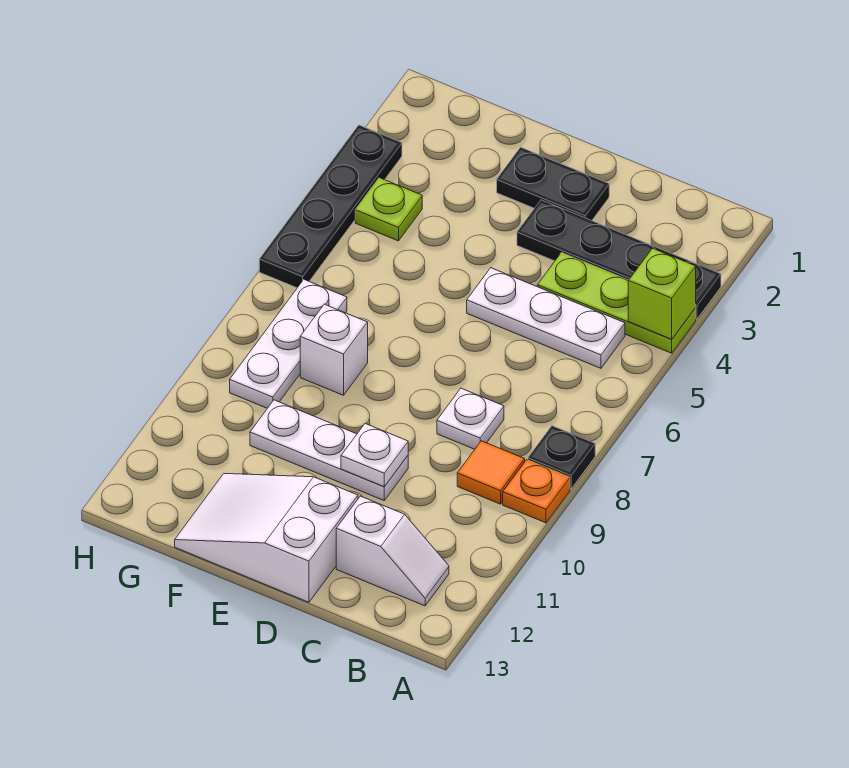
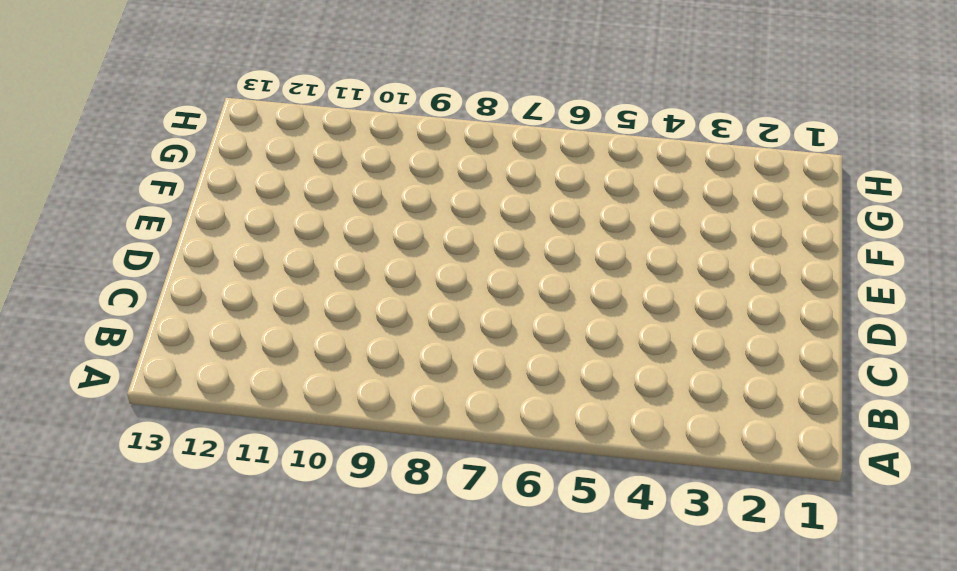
none -> black 1x4 plate [517,200,721,319]
none -> lime 1x3 plate [537,253,696,353]
none -> black 1x1 plate [528,426,595,489]

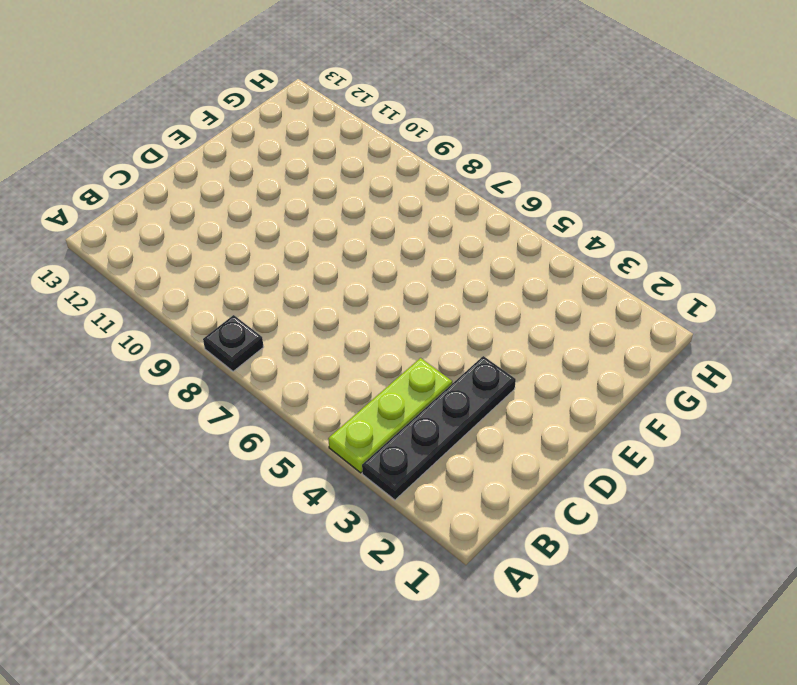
none -> orange 1x1 plate [503,460,570,523]
none -> white 1x3 plate [467,268,625,368]
none -> orange 1x1 tile [457,441,525,504]

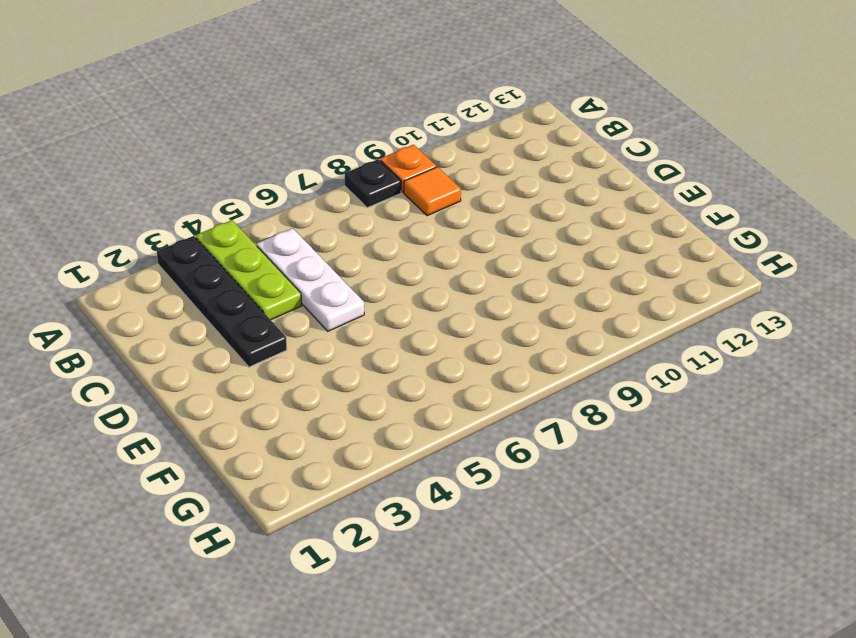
none -> white 1x2 slope [336,496,449,606]
none -> white 1x1 plate [437,388,504,449]
none -> black 1x2 plate [497,147,609,221]

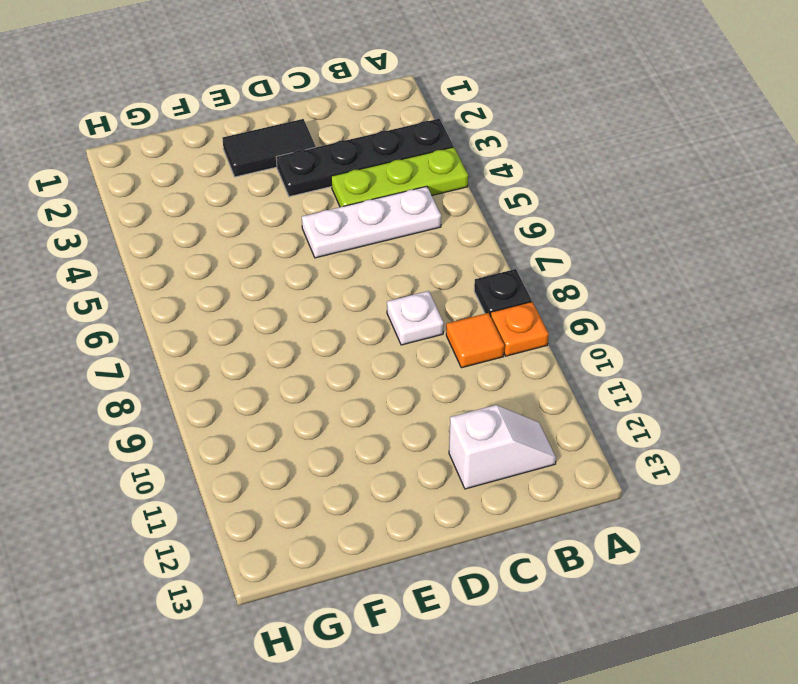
black 1x2 tile [223,119,316,177] -> black 1x2 plate [497,147,609,221]
none -> white 1x3 plate [250,400,408,500]
none -> white 2x3 slope [175,473,358,602]
none -> white 1x1 brick [300,304,368,395]

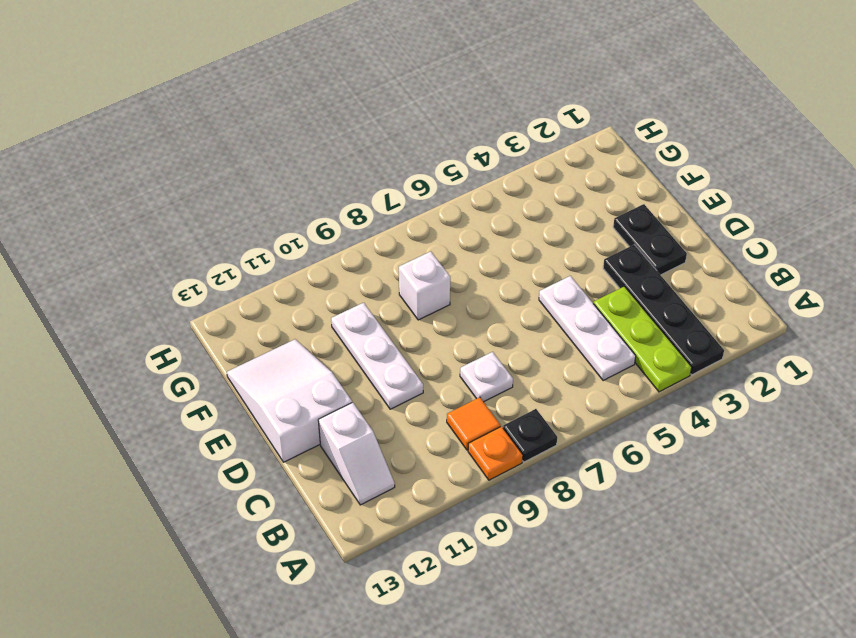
none -> lime 1x1 plate [355,178,422,241]
none -> white 1x3 plate [230,280,347,408]
none -> black 1x4 plate [259,125,402,288]

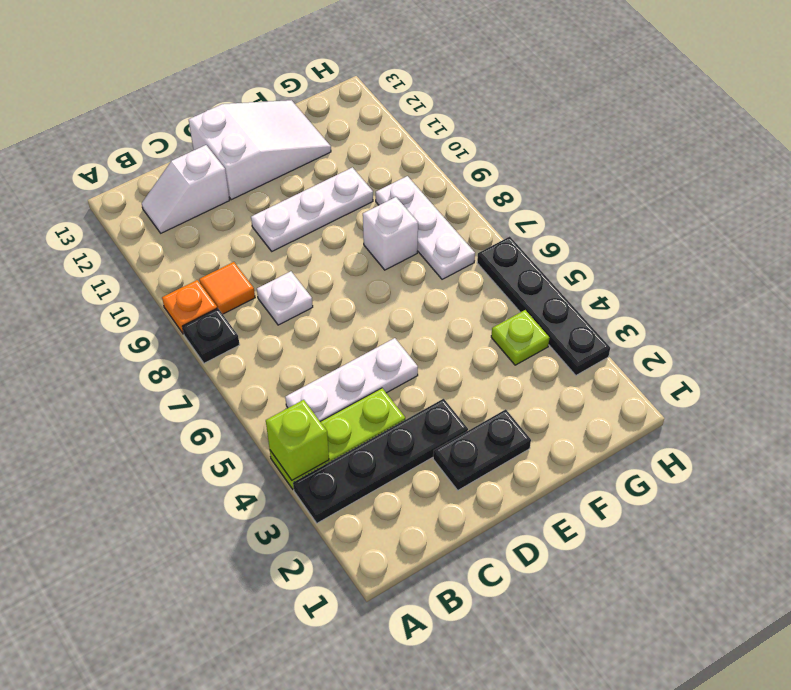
none -> white 1x1 plate [341,424,408,487]

